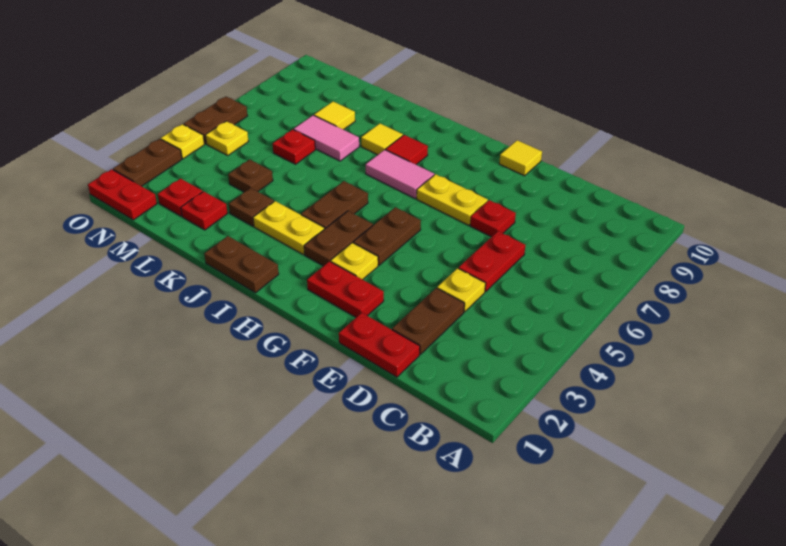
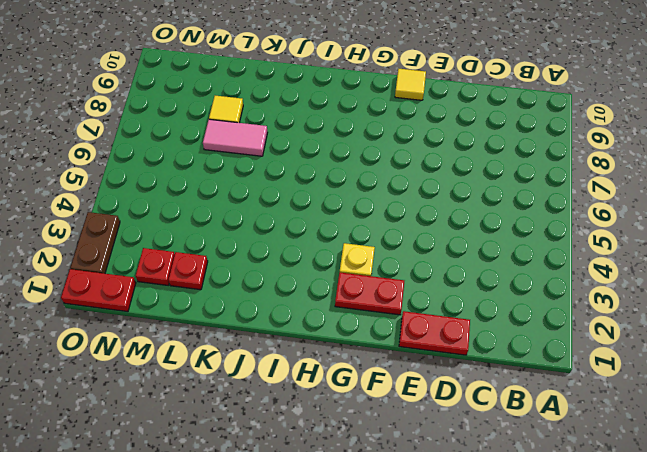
none -> brown 1x2 plate [392,288,464,354]
none -> yellow 1x1 plate [437,268,485,312]
none -> red 1x2 plate [458,231,525,292]

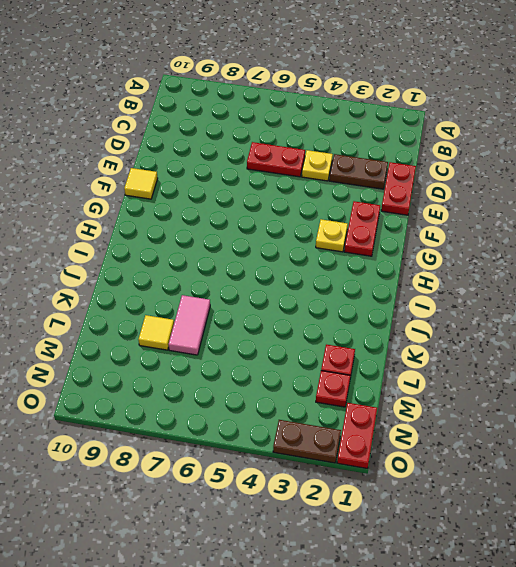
none -> red 1x1 plate [470,200,516,237]
none -> yellow 1x2 plate [417,174,488,225]
none -> brown 1x2 plate [353,207,421,265]

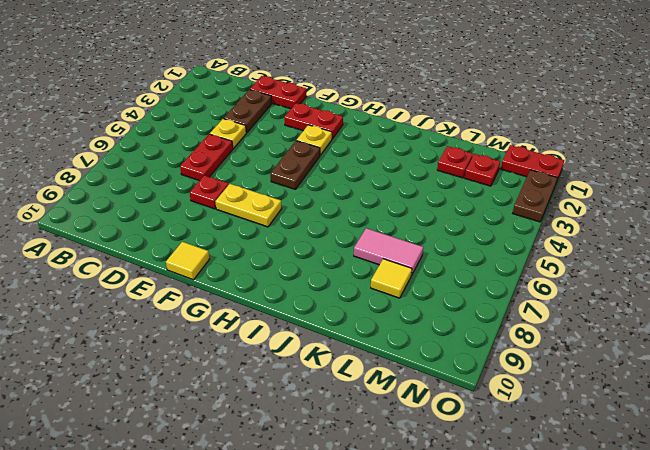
none -> brown 1x2 plate [304,211,373,266]
none -> pink 1x2 tile [366,150,434,198]
none -> brown 1x2 plate [204,236,279,293]

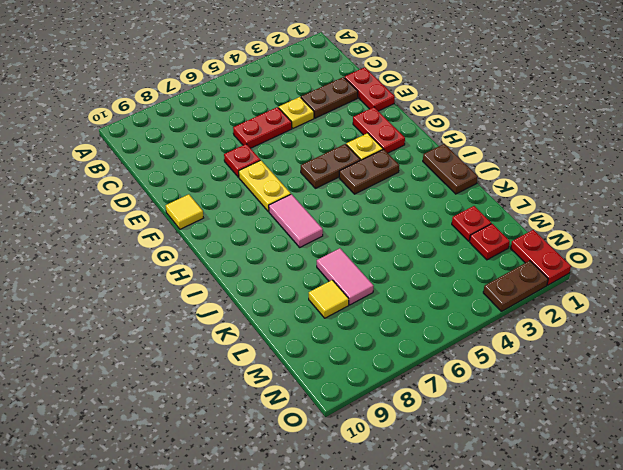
none -> yellow 1x2 plate [253,201,325,254]
none -> brown 1x2 plate [301,181,368,228]
none -> red 1x1 tile [386,135,428,165]

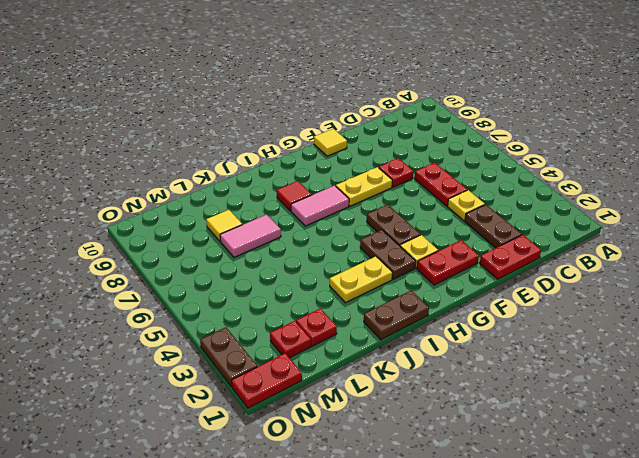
none -> brown 1x2 plate [301,181,368,228]
none -> yellow 1x1 tile [361,124,403,155]
none -> brown 1x1 plate [229,188,274,226]

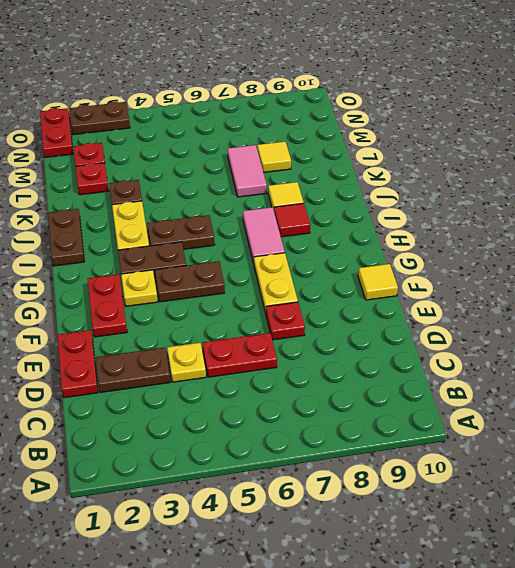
none -> brown 1x1 plate [228,159,273,192]
none -> red 1x1 plate [273,129,315,164]
none -> yellow 1x1 plate [205,121,249,155]

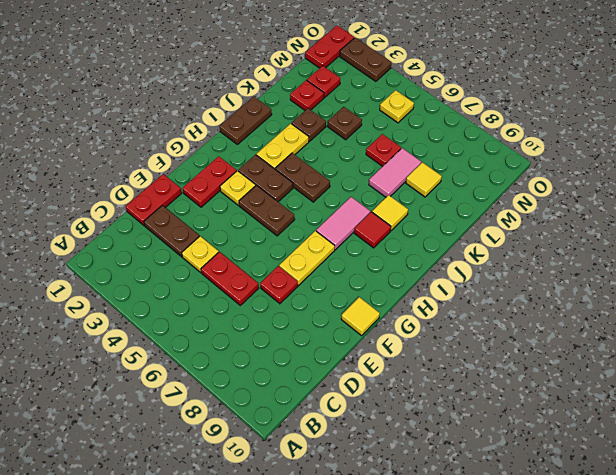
none -> yellow 1x1 plate [161,124,204,159]
none -> brown 1x2 plate [184,97,248,144]

